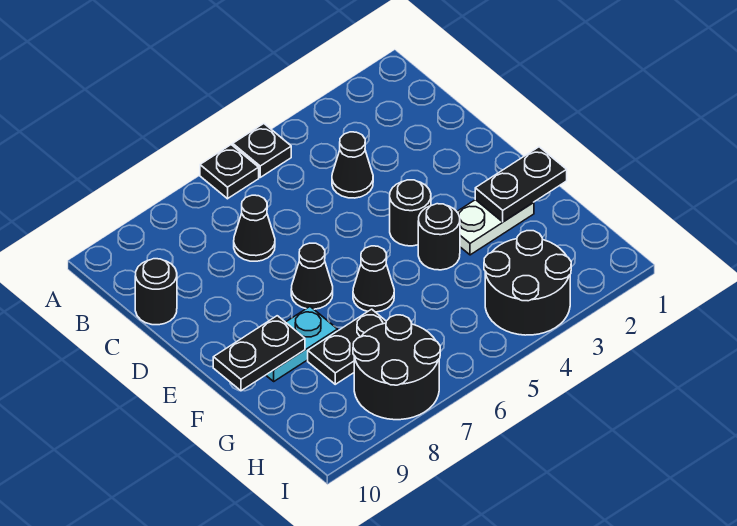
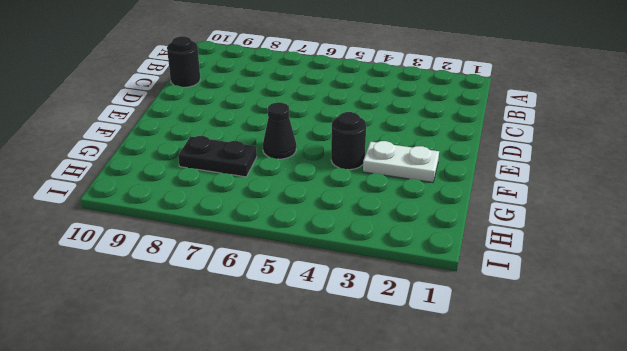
none -> black 1x1 plate [233,124,291,177]
none -> black 1x1 plate [200,145,259,199]
none -> black 1x1 cone [332,132,373,198]

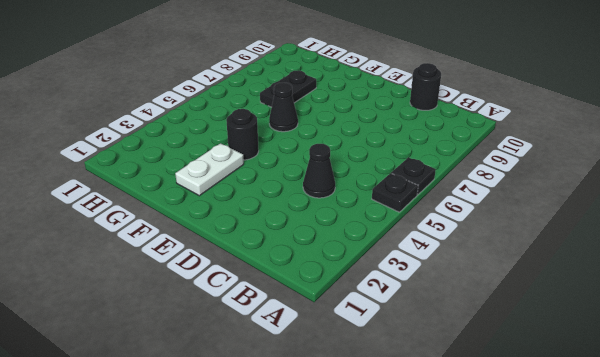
none -> black 1x1 cone [234,195,275,261]
none -> black 1x1 round brick [390,180,431,246]
none -> black 1x1 cone [291,243,333,309]

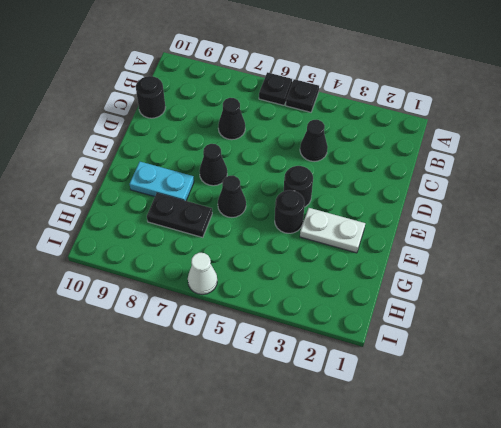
white 1x1 cone [188,253,217,295] -> none
none -> black 2x2 round brick [484,231,571,335]
none -> black 2x2 round brick [353,315,440,420]
none -> black 1x2 plate [475,147,567,222]

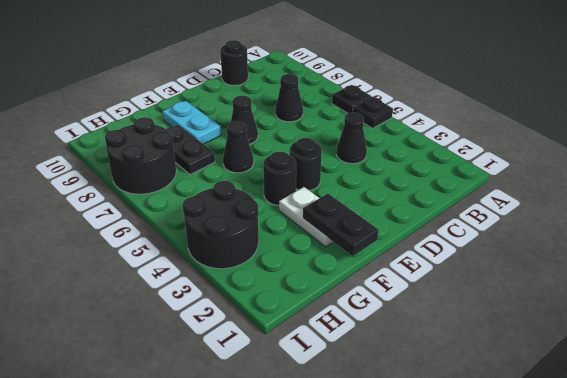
none -> black 1x2 plate [213,316,305,391]

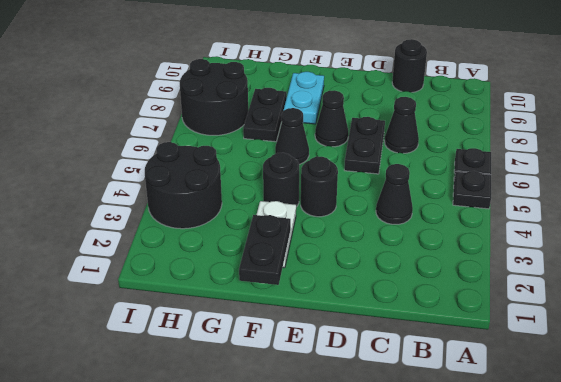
black 1x2 plate [344,117,385,174] -> black 1x2 plate moved to [213,316,305,391]

